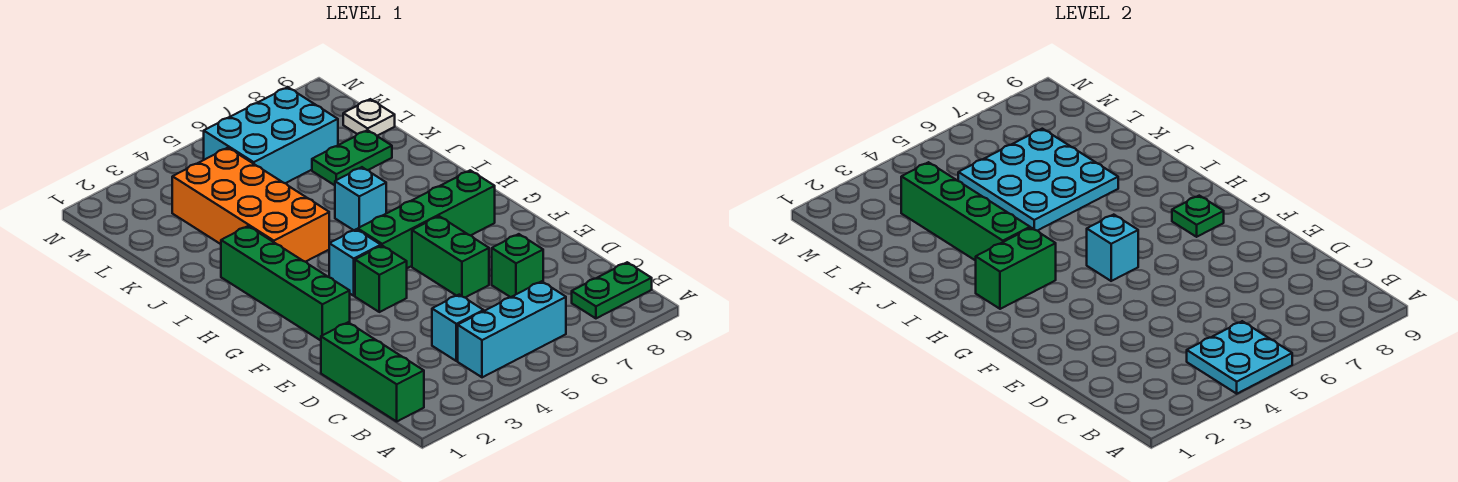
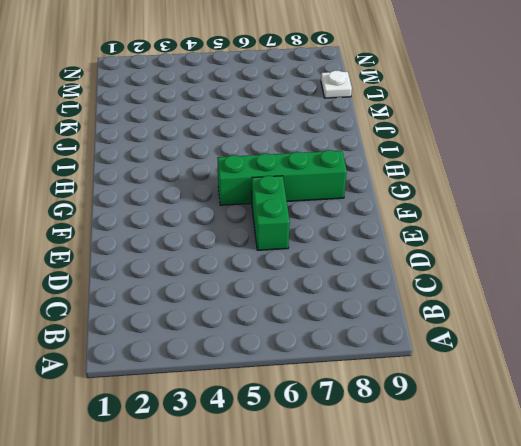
none -> green 1x3 brick [321,323,424,421]
none -> cyan 1x3 brick [458,281,566,377]
none -> green 1x2 plate [572,262,652,318]

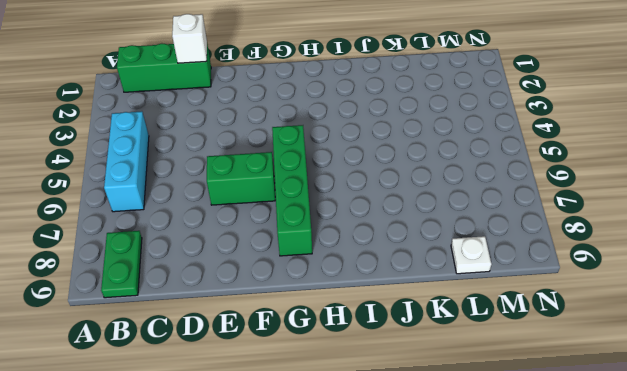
white 1x1 brick [172,14,207,63] -> none
none -> cyan 1x1 brick [432,295,484,361]
none -> green 1x1 brick [492,234,543,297]
none -> green 1x4 brick [221,226,350,340]

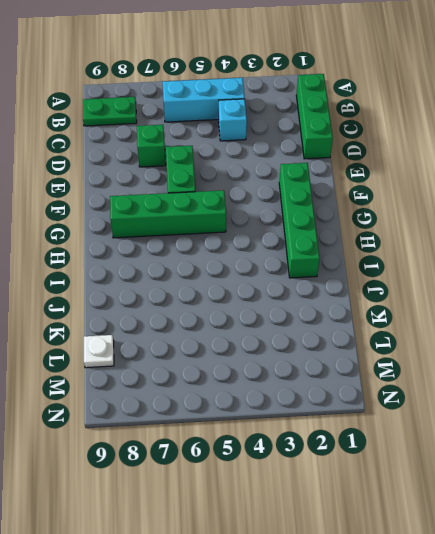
none -> green 1x1 brick [355,246,407,312]
none -> cyan 1x1 brick [329,229,381,296]
none -> orange 2x4 brick [172,148,329,262]

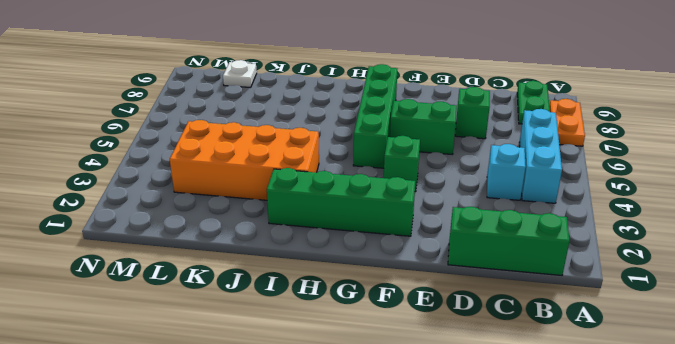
orange 1x2 plate [549,99,585,146] -> none
none -> cyan 1x1 brick [329,229,381,296]
none -> cyan 1x1 brick [335,167,386,230]
none -> green 1x2 plate [312,130,392,185]

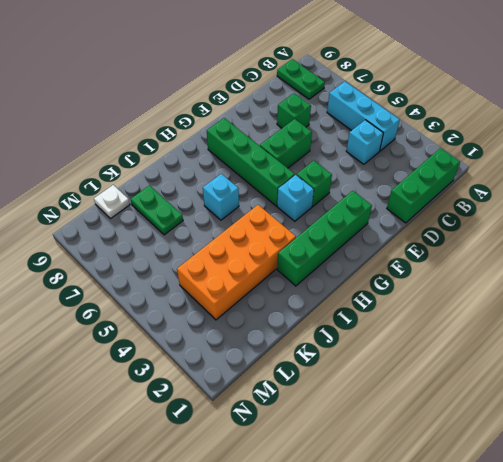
none -> cyan 2x3 brick [204,87,338,183]
none -> cyan 2x2 plate [1187,321,1292,394]
none -> cyan 1x1 brick [1087,215,1138,281]

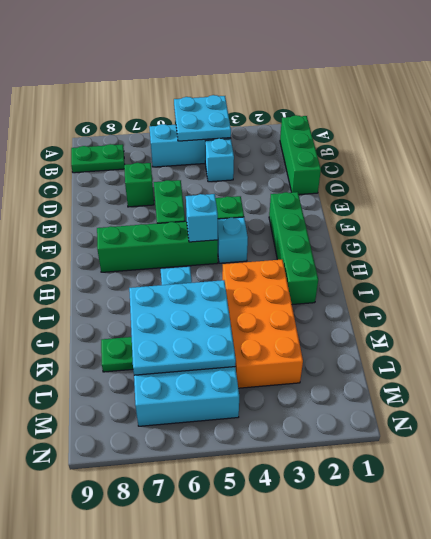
none -> white 1x1 plate [343,99,395,136]
none -> green 1x1 plate [1172,196,1224,237]
none -> green 1x2 brick [976,228,1056,309]

